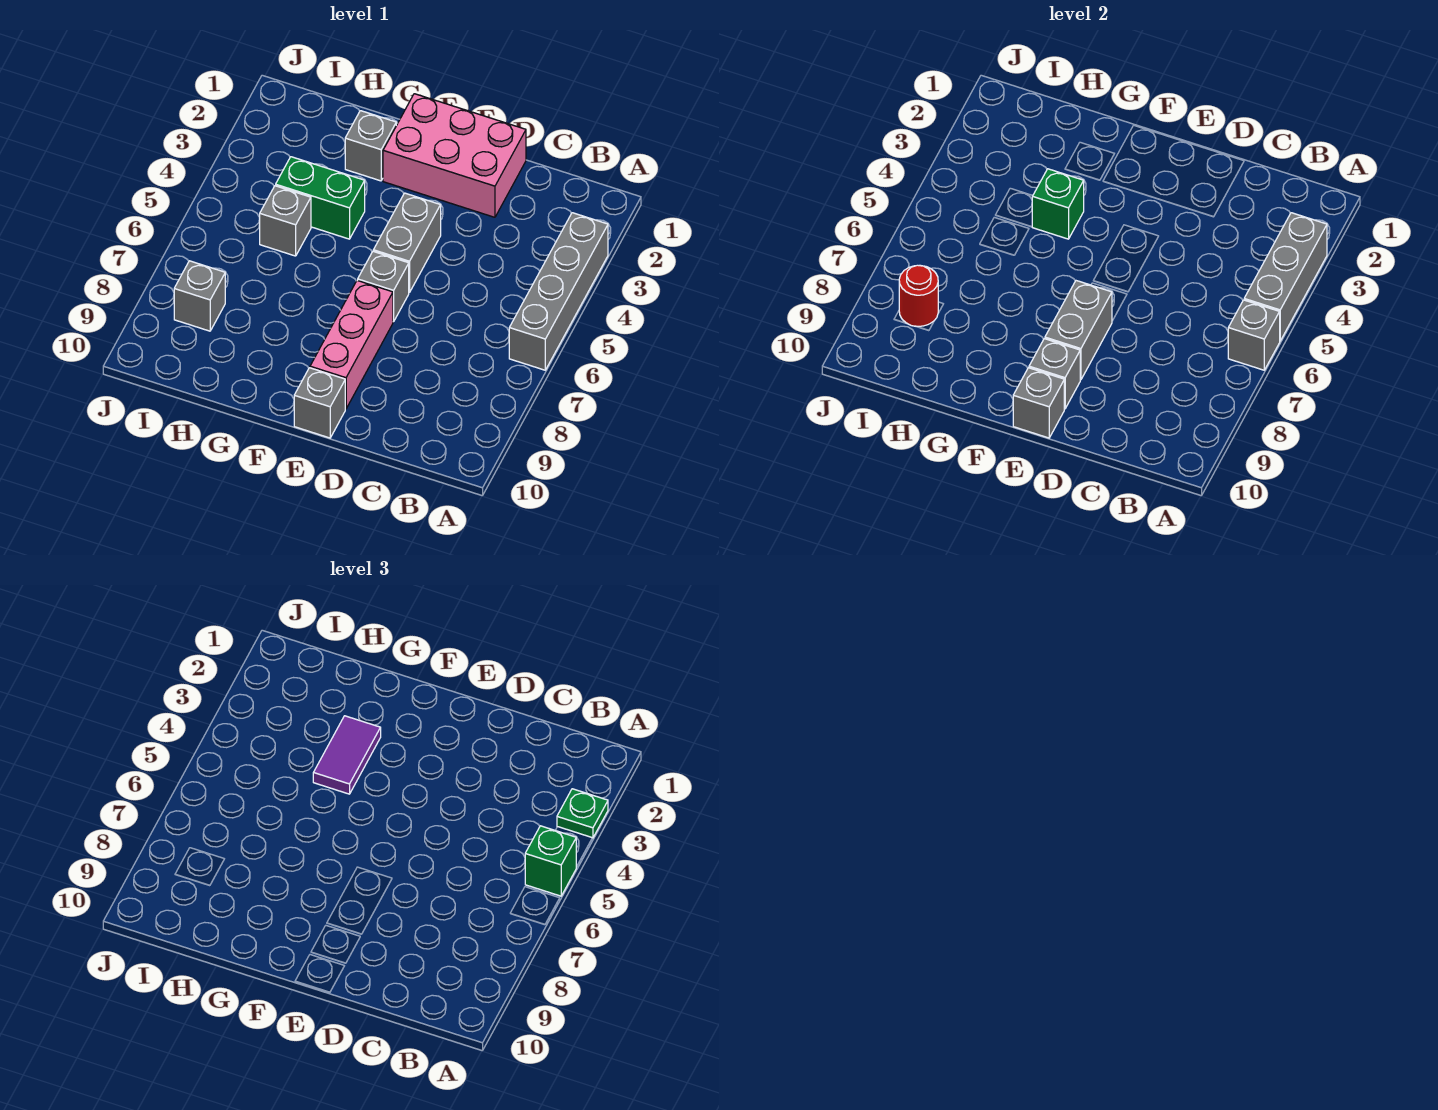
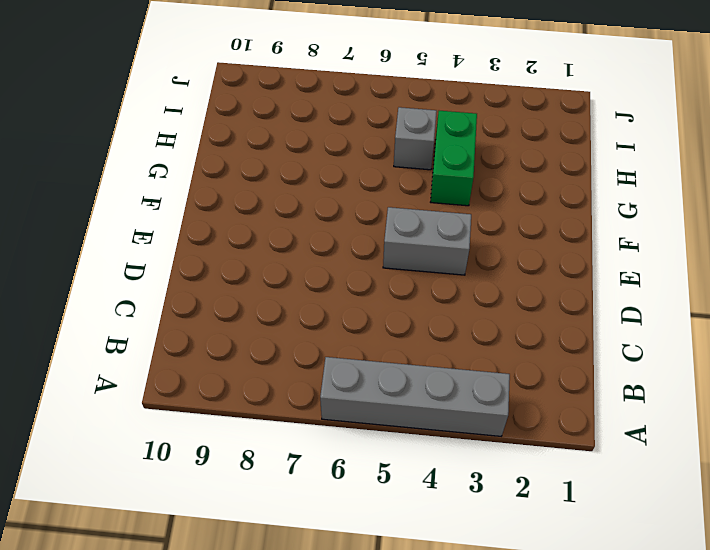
none -> pink 2x3 brick [383,94,526,217]
none -> grey 1x1 brick [358,251,409,322]
none -> pink 1x3 brick [310,280,393,409]

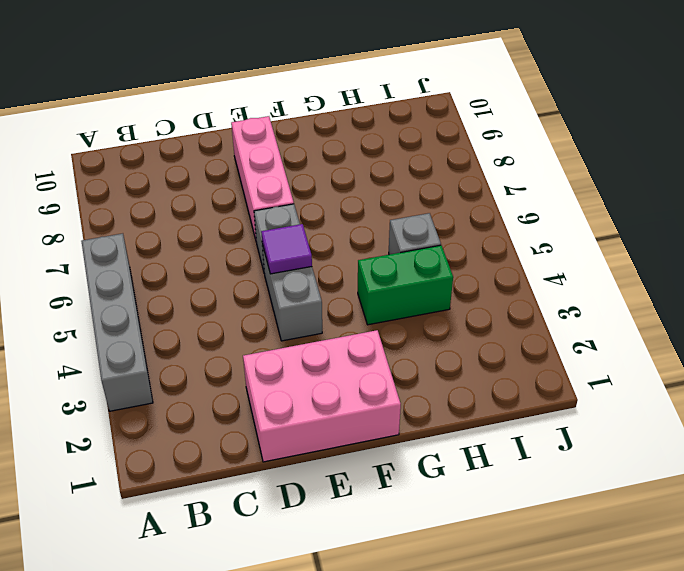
purple 1x1 tile [261,224,312,274] -> none
none -> grey 1x1 brick [294,368,345,438]
none -> grey 1x1 brick [345,111,396,181]
none -> grey 1x1 brick [174,261,225,331]

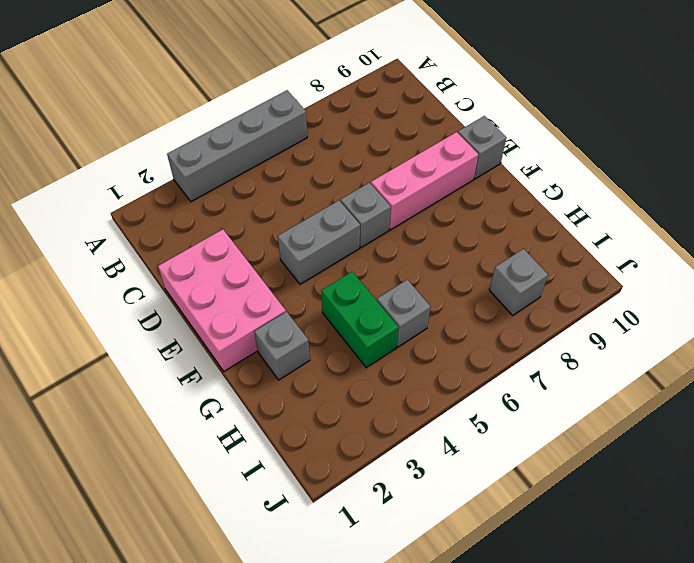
none -> grey 1x3 brick [1244,213,1327,341]
none -> grey 1x1 brick [1228,300,1280,370]
none -> grey 1x2 brick [1045,281,1112,380]

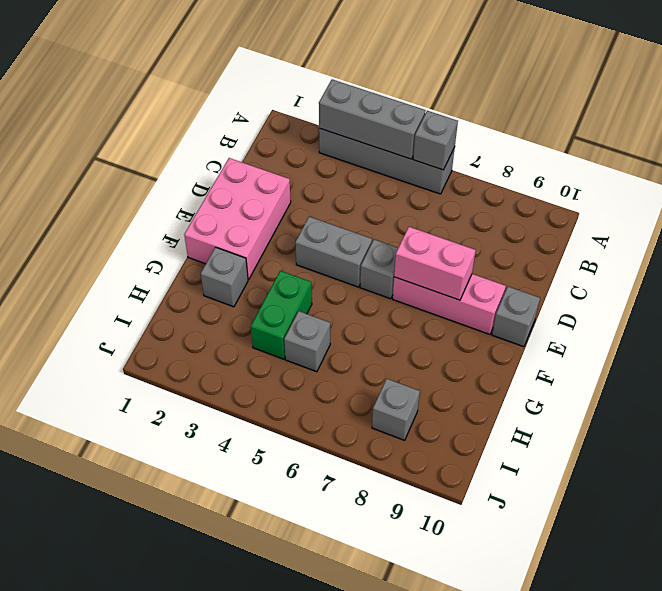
pink 1x2 brick [394,227,476,300] -> grey 1x2 brick [1045,281,1112,380]
none -> grey 1x1 brick [1029,339,1080,409]
none -> grey 1x1 brick [1013,368,1064,438]
none -> green 1x1 brick [1032,169,1084,239]

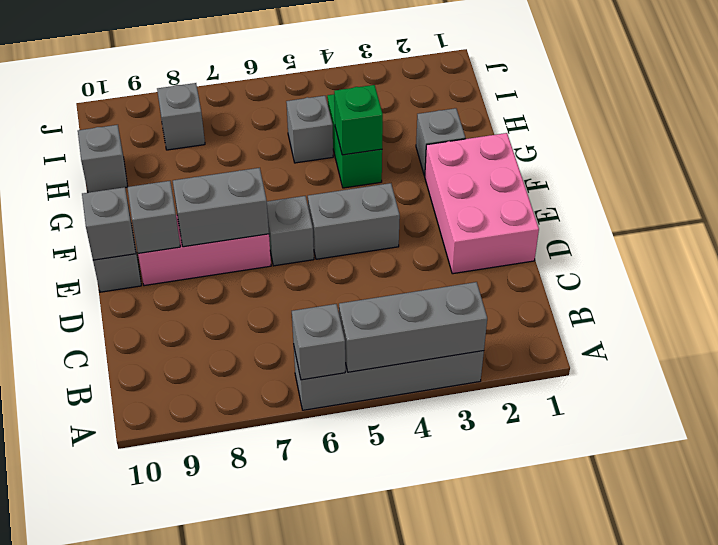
grey 1x1 brick [78,125,128,193] -> none
none -> red 1x1 round brick [899,265,938,326]
none -> green 1x1 plate [557,789,608,838]
none -> green 1x1 brick [525,826,576,896]

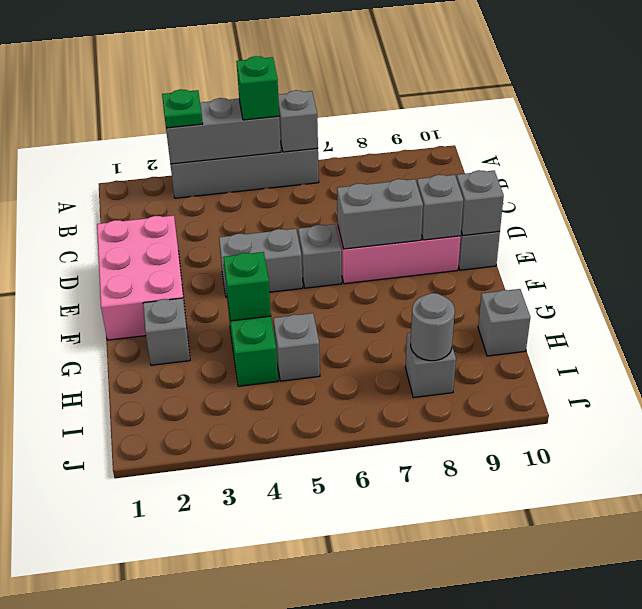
grey 1x1 brick [478,289,530,356] -> none
grey 1x1 round brick [411,293,455,361] -> red 1x1 round brick [899,265,938,326]
none -> purple 1x2 tile [313,716,381,794]

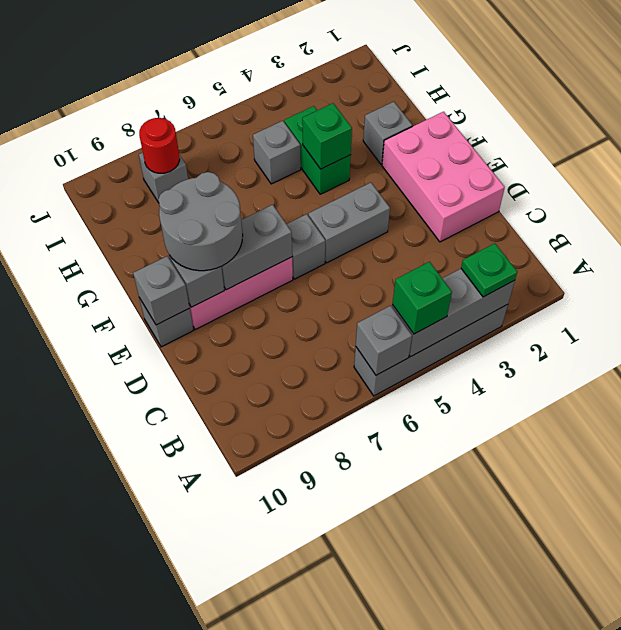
grey 2x2 round brick [158,172,243,271] -> none
none -> purple 1x2 tile [313,716,381,794]

